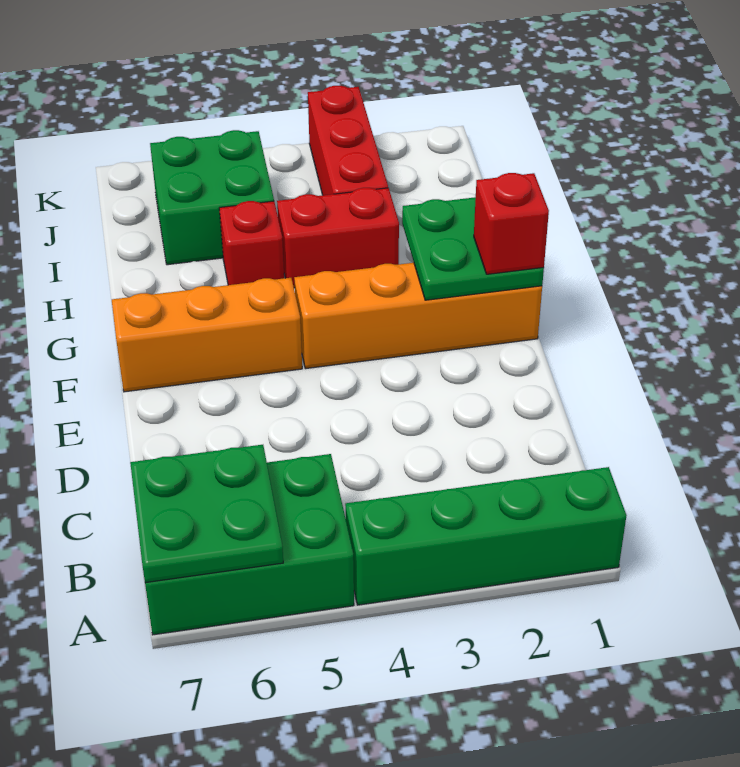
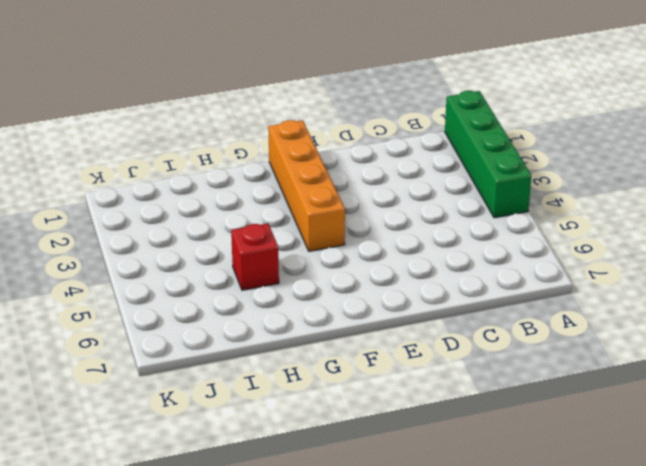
none -> green 2x3 brick [145,454,354,635]
none -> orange 1x3 brick [112,278,302,392]

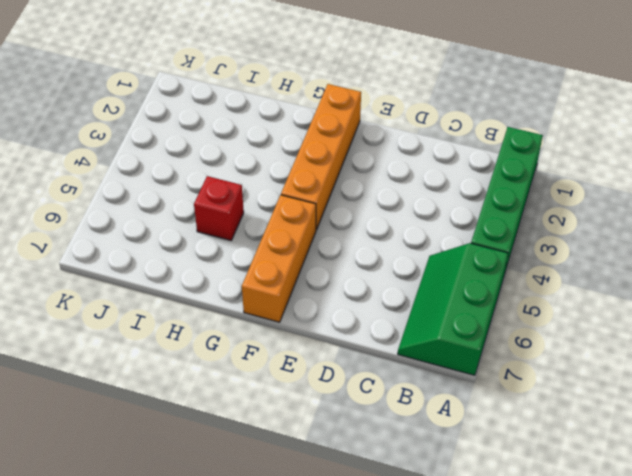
green 2x3 slope [398,243,508,375] -> green 2x3 brick [145,454,354,635]
none -> red 1x2 brick [277,188,399,288]
none -> red 1x3 brick [308,86,388,195]

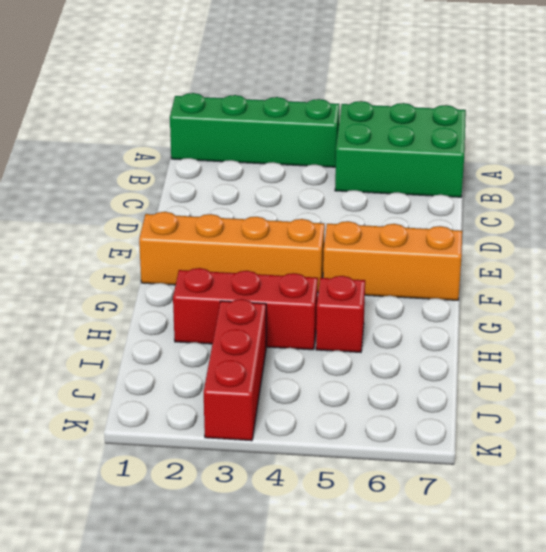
red 1x3 brick [173,268,318,350] -> red 1x2 brick [277,188,399,288]
none -> green 2x2 brick [150,130,274,265]
none -> green 2x2 plate [130,445,283,583]

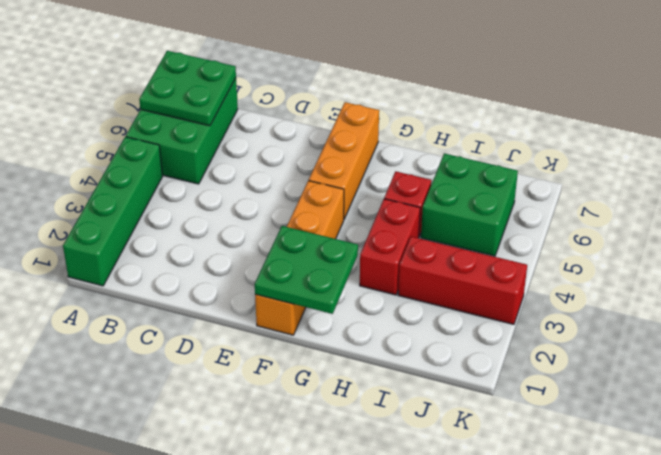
none -> red 1x1 brick [474,173,549,274]

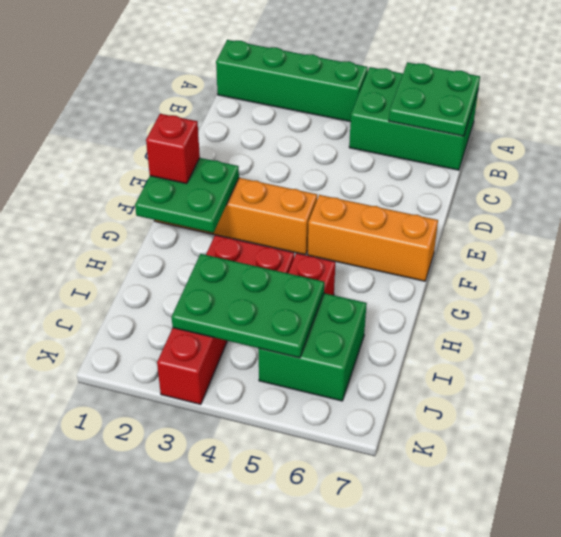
green 2x3 plate [172,254,324,358] -> none

